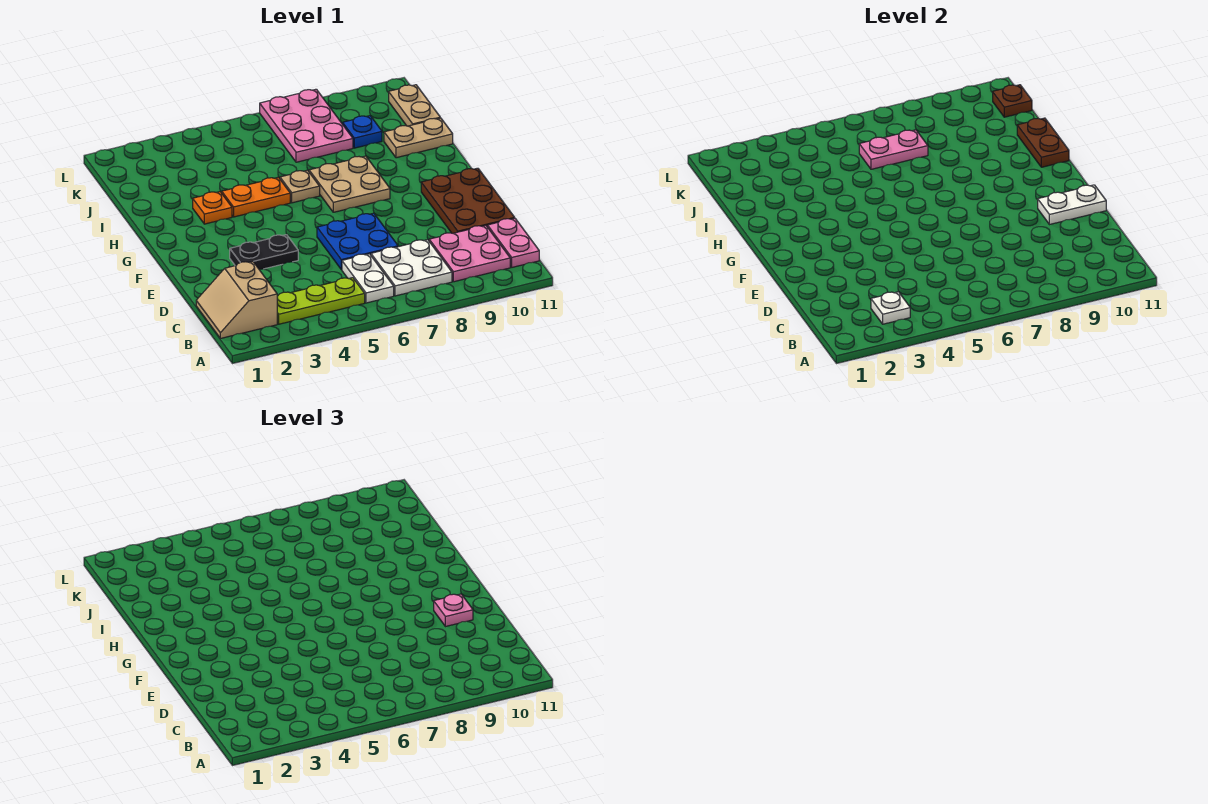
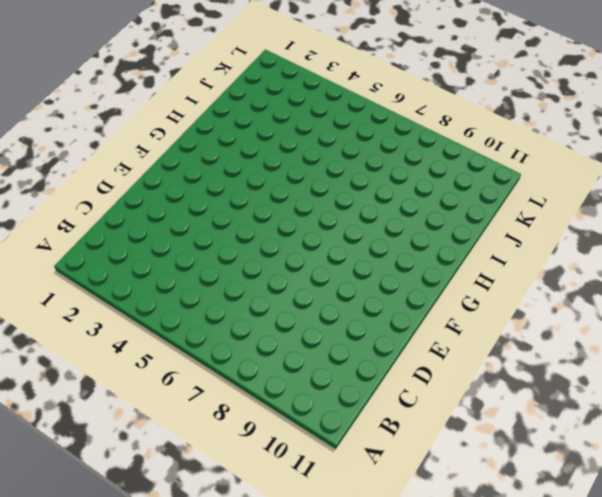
none -> tan 2x2 slope [196,262,277,339]
none -> lime 1x3 plate [277,278,365,324]
none -> white 1x2 plate [342,254,394,303]

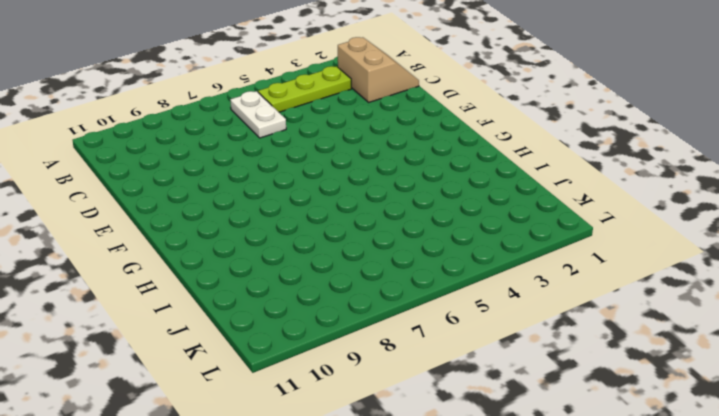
none -> white 2x2 plate [371,240,452,296]
none -> pink 2x2 plate [429,225,510,282]
none -> pink 1x2 plate [488,218,539,267]

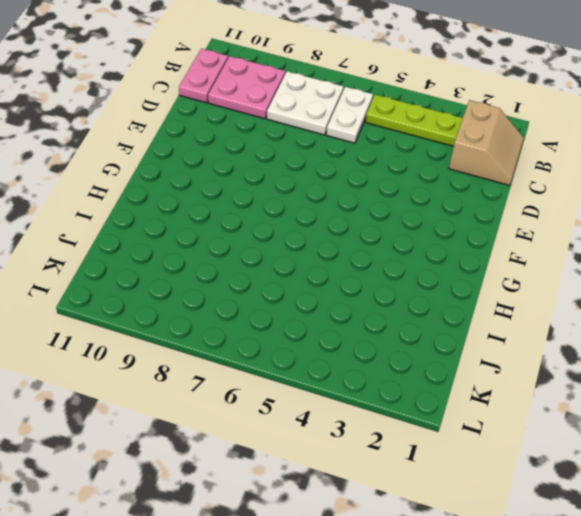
none -> blue 2x2 plate [317,213,398,270]
none -> brown 2x3 plate [421,168,514,233]
none -> black 1x2 plate [230,235,298,269]

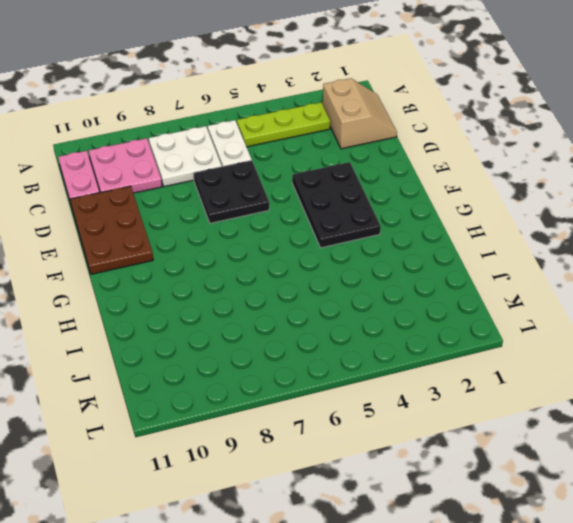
black 2x2 plate [194,160,269,223] -> blue 2x2 plate [317,213,398,270]
black 2x3 plate [292,162,381,248] -> black 1x2 plate [230,235,298,269]
none -> tan 2x2 plate [309,156,390,212]
none -> orange 1x1 plate [193,192,232,224]
none -> orange 1x2 plate [222,177,290,217]

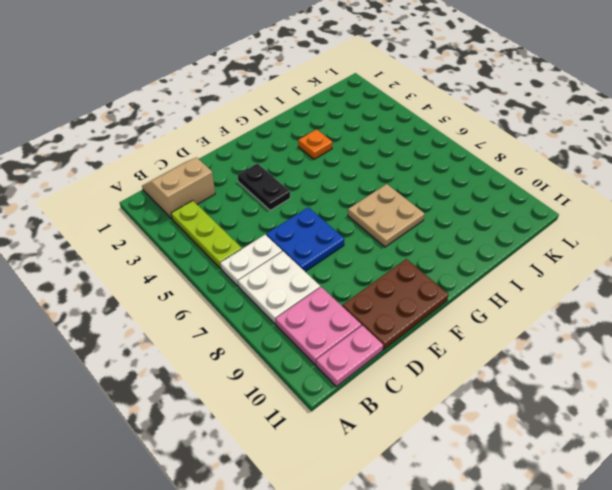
none -> orange 1x2 plate [222,177,290,217]
none -> tan 1x1 plate [280,170,320,203]
none -> tan 1x2 plate [384,118,453,158]

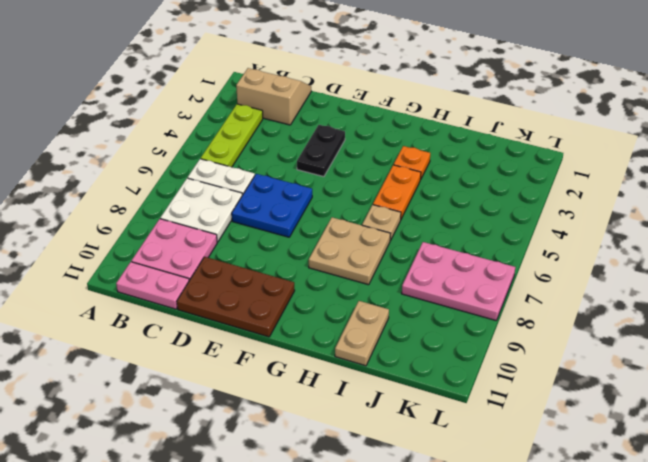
none -> blue 1x1 plate [343,116,382,148]
none -> tan 1x2 plate [389,85,440,126]
none -> white 1x1 plate [871,292,910,324]

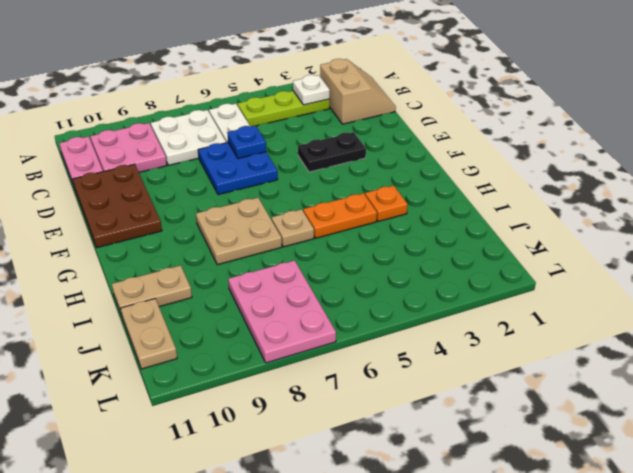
blue 1x1 plate [227,126,266,158] -> blue 1x1 plate moved to [343,116,382,148]
none -> white 1x2 plate [1038,185,1106,225]
none -> brown 1x2 plate [1017,118,1069,167]
none -> pink 1x2 plate [859,130,928,169]

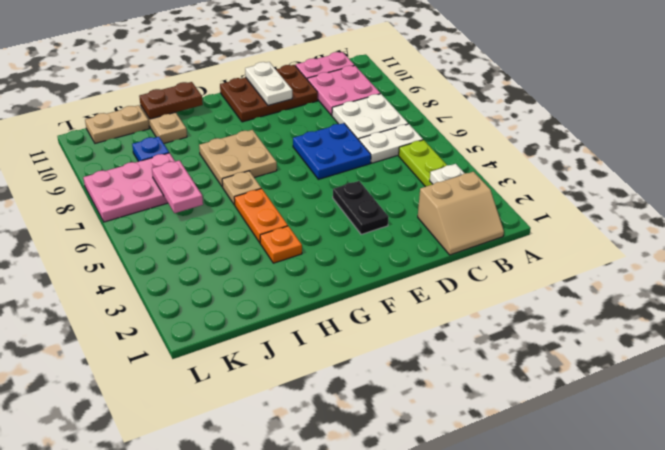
none -> brown 1x1 plate [993,85,1032,117]
none -> pink 1x1 plate [434,594,473,627]

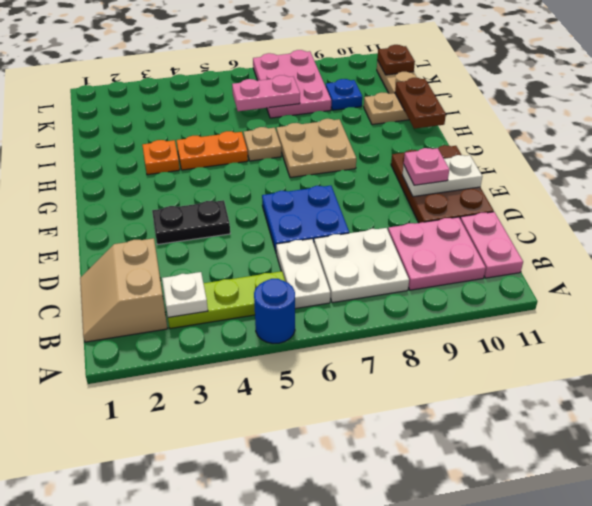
blue 1x1 round brick [254,279,295,343] -> none

